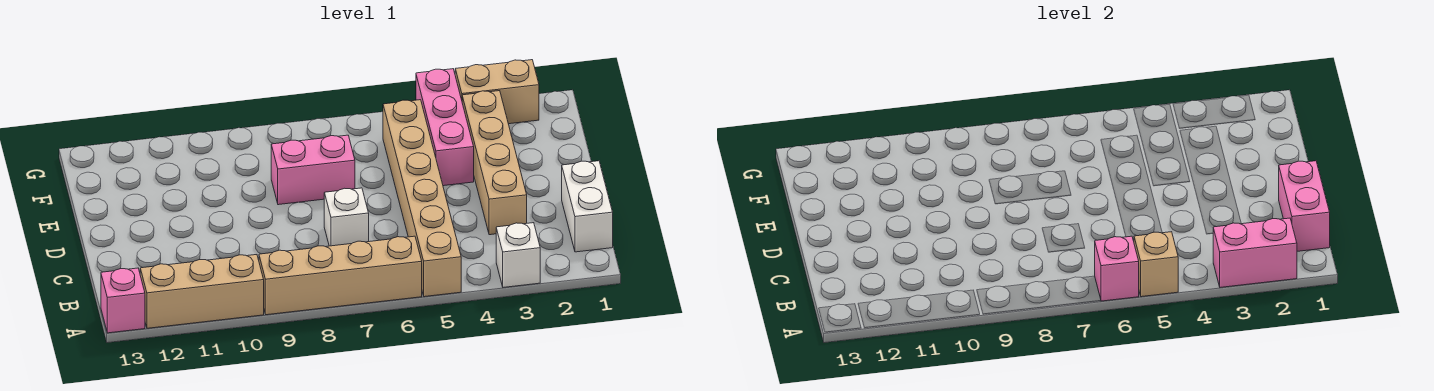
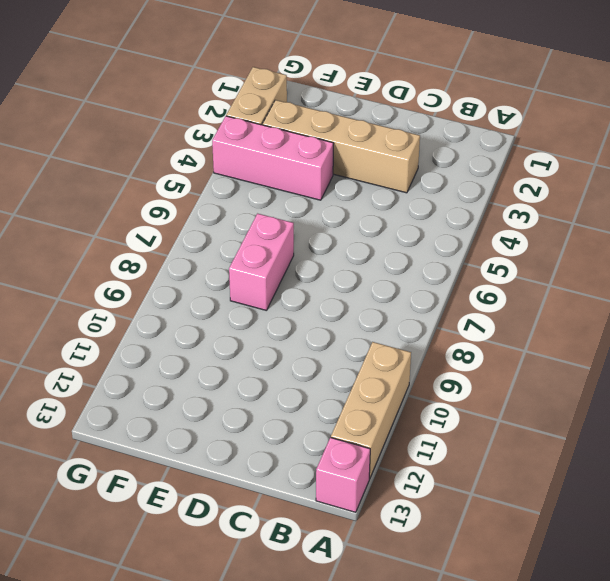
none -> white 1x1 brick [496,223,540,287]
none -> tan 1x6 brick [383,100,461,297]
none -> tan 1x4 brick [259,236,422,315]

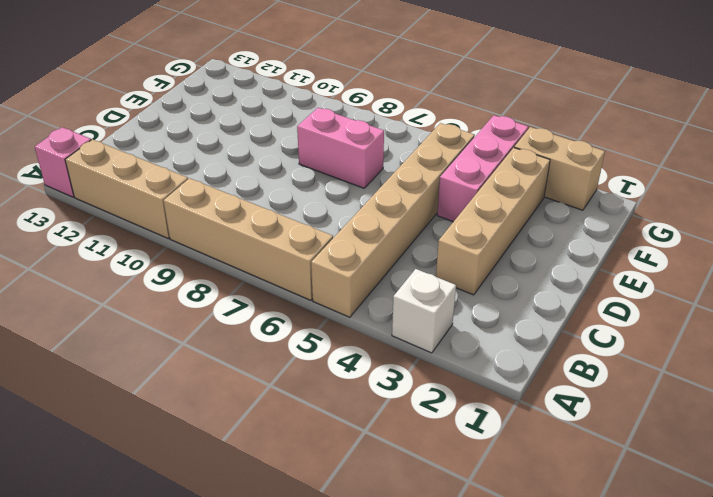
none -> white 1x2 brick [562,161,613,252]
none -> white 1x1 brick [324,188,369,246]
none -> pink 1x2 brick [1213,218,1297,287]

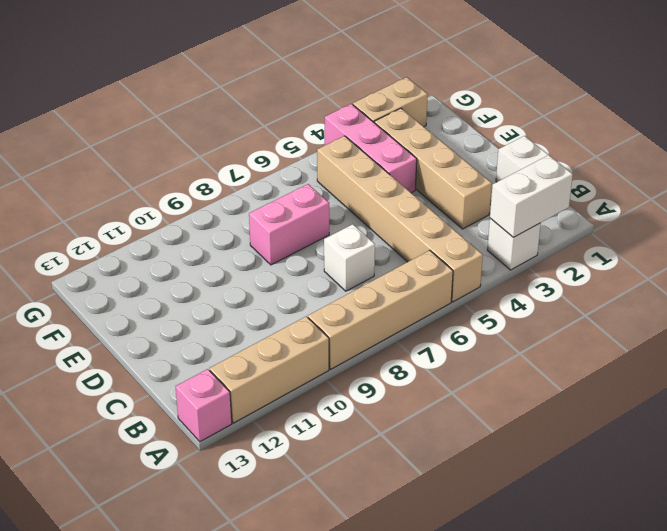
white 1x2 brick [490,155,573,237] -> pink 1x2 brick [1213,218,1297,287]
none -> tan 1x1 brick [1134,232,1178,297]
none -> pink 1x1 brick [1095,236,1139,301]
none -> pink 1x2 brick [1279,161,1330,251]

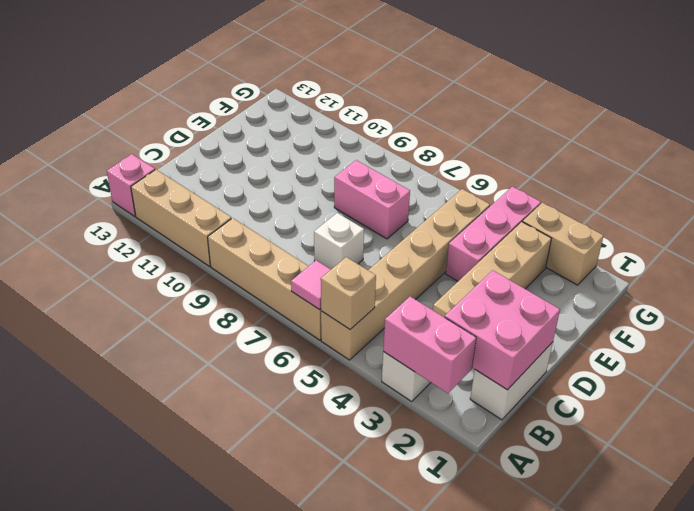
pink 1x1 tile [291,260,331,310] -> pink 1x1 brick [1095,236,1139,301]
pink 2x2 brick [445,270,560,390] -> pink 1x2 brick [1279,161,1330,251]

